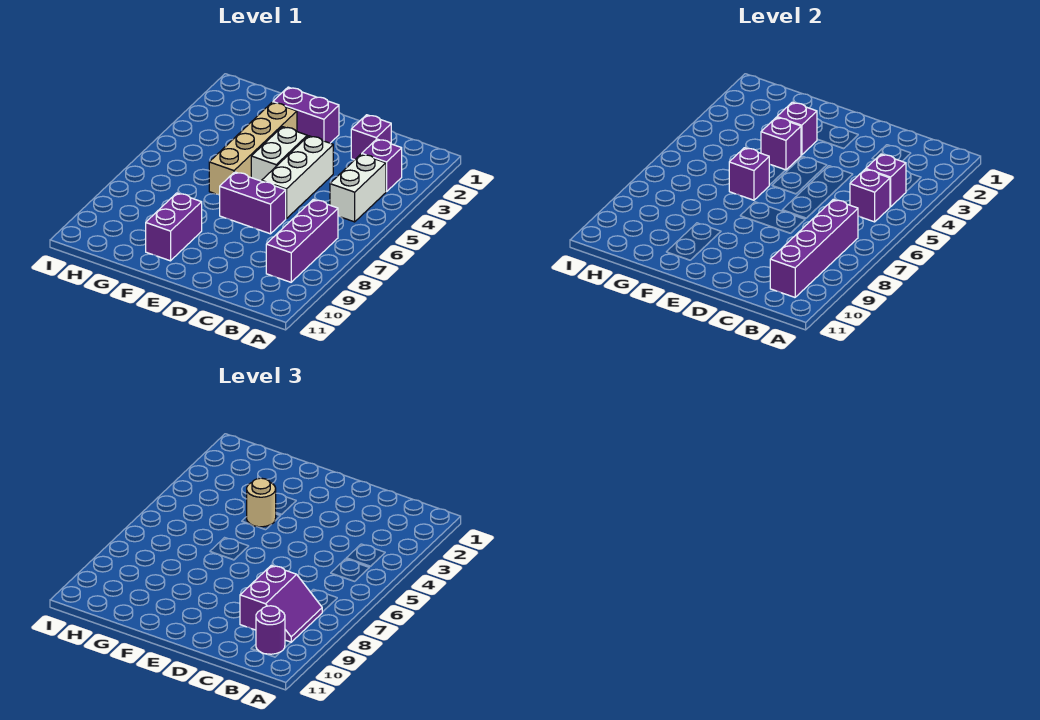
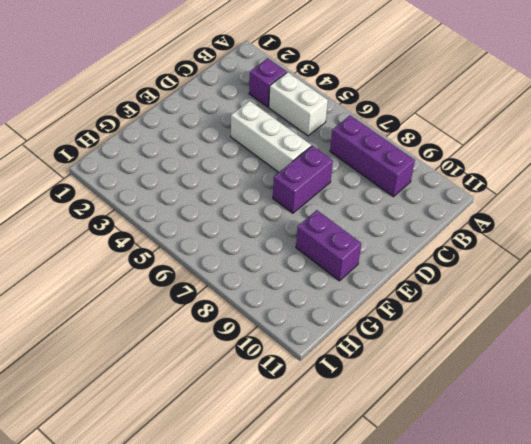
none -> purple 1x1 brick [351,115,391,160]
none -> purple 1x2 brick [273,87,339,143]
none -> white 1x2 brick [251,127,307,181]

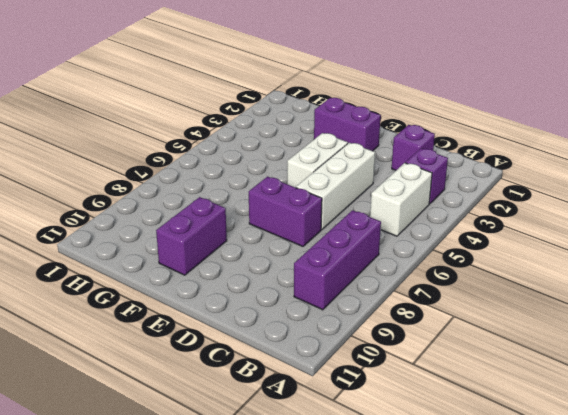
none -> tan 1x4 brick [209,102,297,195]
none -> purple 1x1 brick [866,154,906,207]
none -> purple 1x1 brick [850,169,890,222]

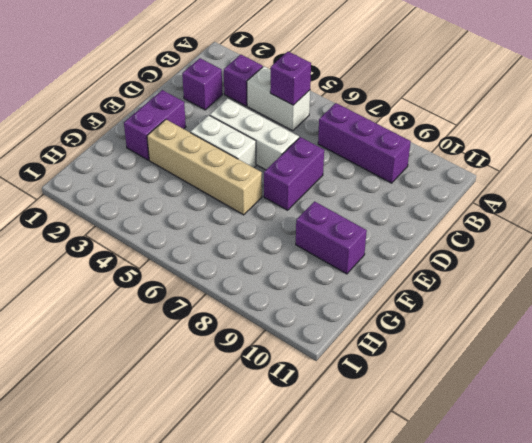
none -> purple 1x1 brick [866,154,906,207]
none -> purple 1x4 brick [770,200,858,297]
none -> purple 1x1 brick [777,102,817,155]

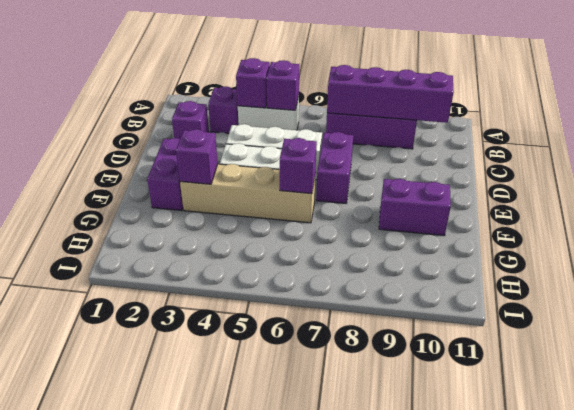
none -> purple 1x1 brick [761,117,801,170]
none -> purple 2x2 slope [240,566,322,642]
none -> purple 1x1 round brick [256,606,285,654]

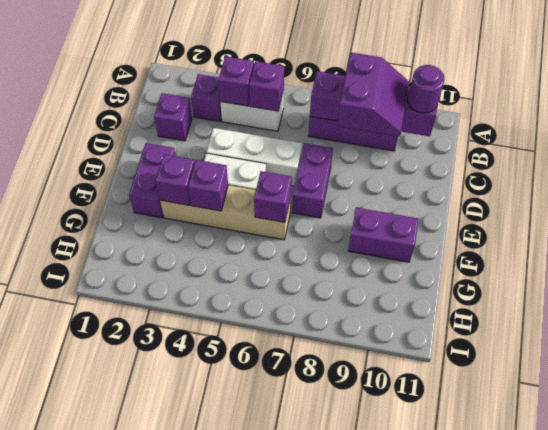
purple 2x2 slope [337,53,409,136] -> purple 2x2 slope turned to [240,566,322,642]
none -> tan 1x1 round brick [247,478,276,527]

